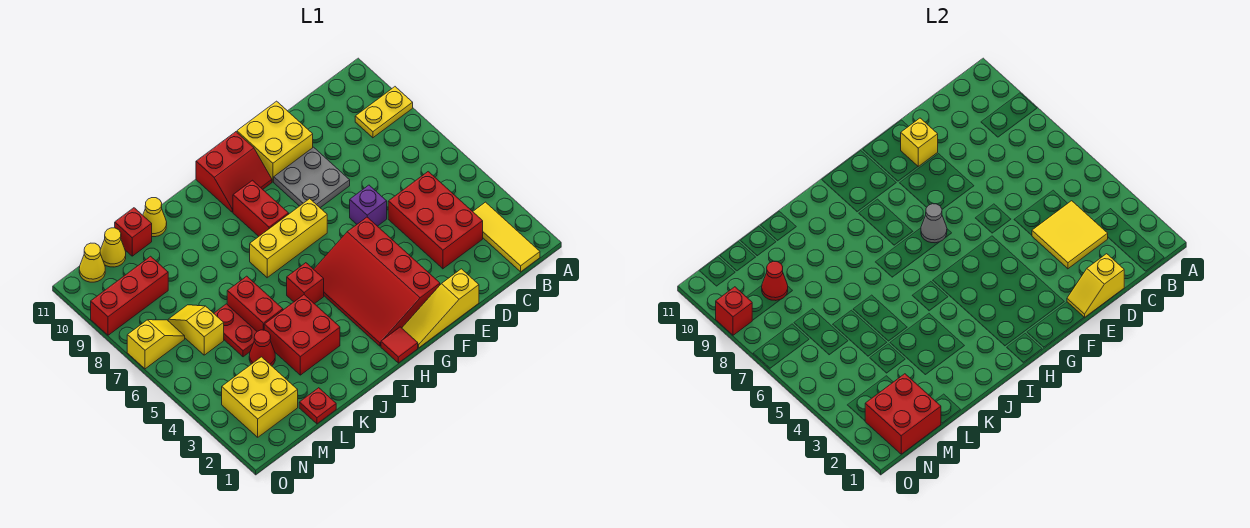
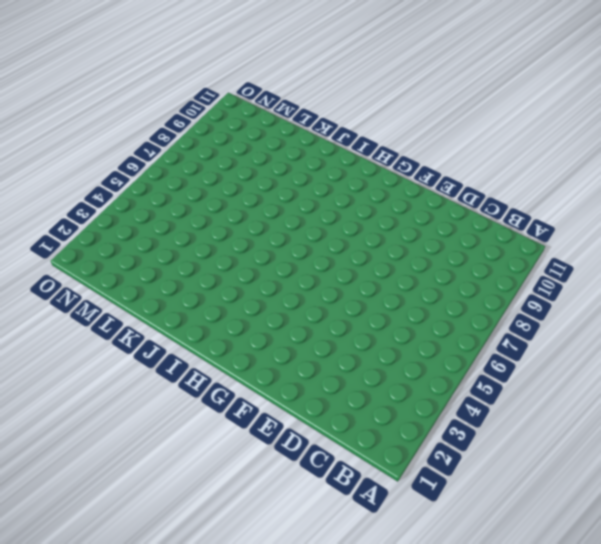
none -> yellow 1x2 plate [355,87,413,138]
none -> yellow 1x3 tile [473,202,540,272]
none -> red 2x3 brick [388,172,483,269]
none -> yellow 1x3 slope [402,269,479,348]

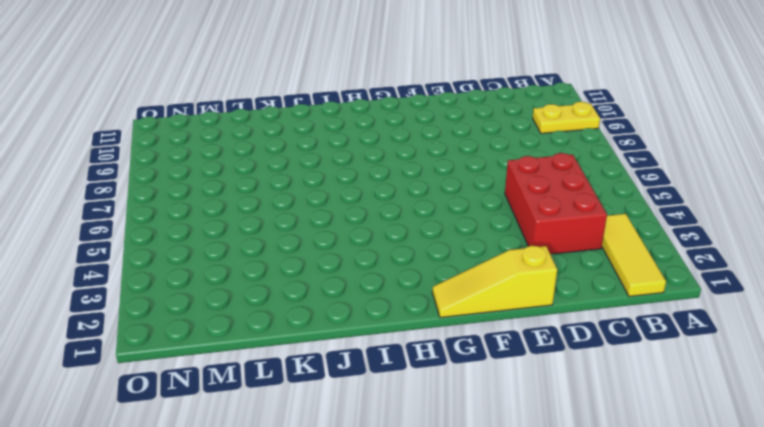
none -> purple 1x1 brick [350,185,387,226]
none -> grey 2x2 plate [274,147,350,208]
none -> yellow 2x2 brick [237,101,313,182]
none -> red 3x4 slope [314,217,440,346]

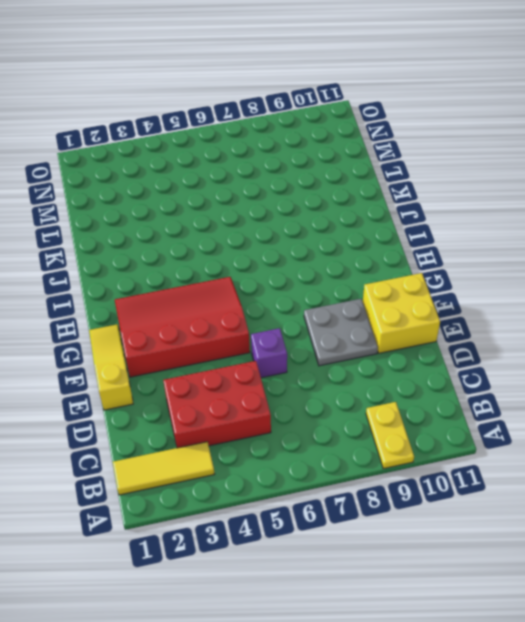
none -> yellow 1x3 brick [250,199,327,278]
none -> red 2x2 slope [196,132,272,212]
none -> red 1x1 tile [381,327,418,363]
none -> red 1x2 brick [233,180,289,236]

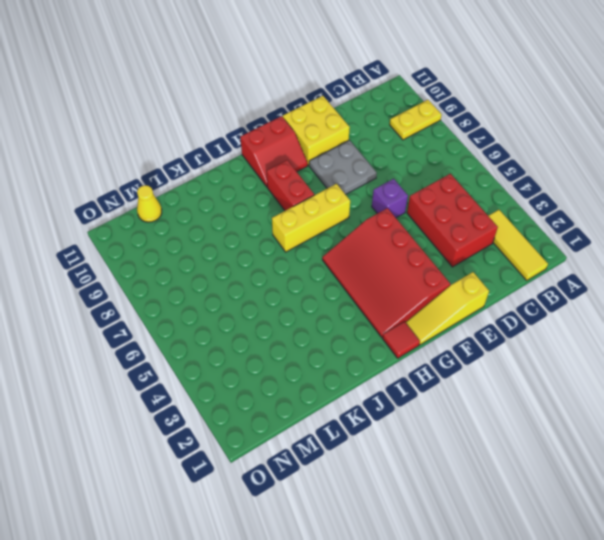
none -> red 1x1 brick [287,263,324,304]
none -> red 2x2 brick [264,295,340,375]
none -> red 1x2 brick [227,276,283,331]
none -> yellow 1x1 cone [143,198,167,237]

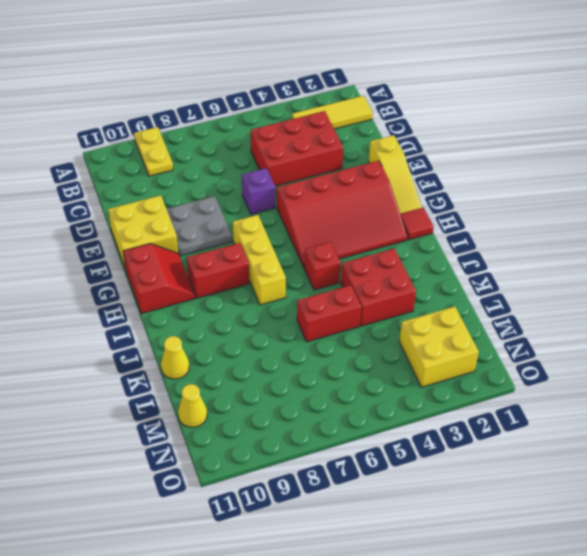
none -> red 1x1 plate [299,388,336,424]
none -> red 1x1 cone [249,330,275,366]
none -> red 1x2 plate [214,304,257,357]
none -> red 1x1 brick [115,208,152,256]

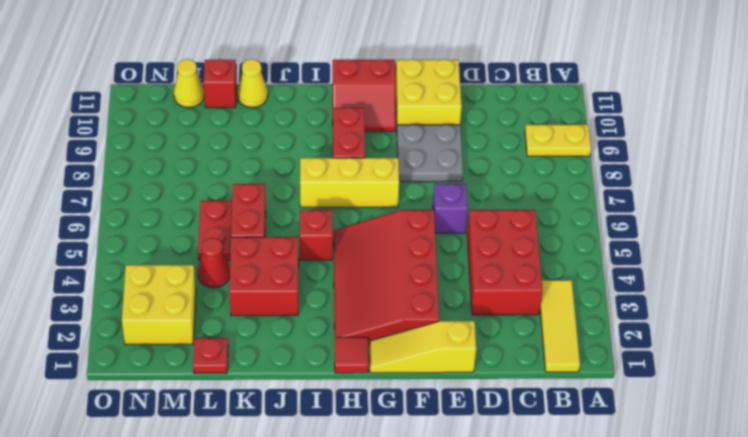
none -> yellow 1x2 slope [168,305,224,355]
none -> red 1x3 brick [91,256,168,335]
none -> yellow 1x2 slope [127,320,185,369]
none -> yellow 1x1 cone [79,243,105,282]

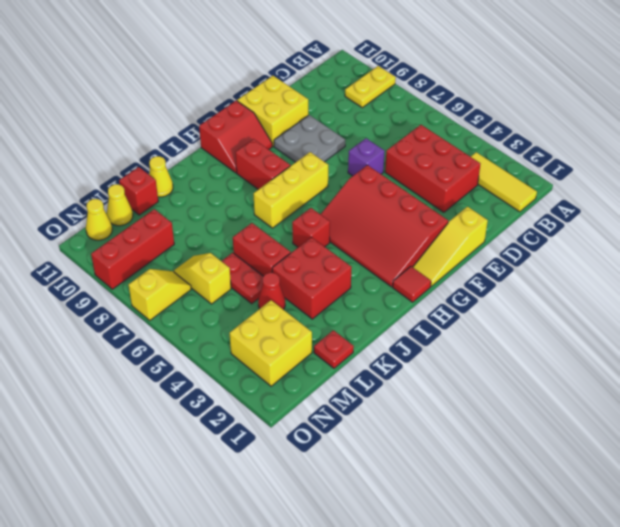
none -> yellow 2x2 tile [1032,201,1108,269]
none -> yellow 1x2 slope [1067,254,1124,317]
none -> yellow 1x1 brick [901,118,938,166]
none -> grey 1x1 cone [921,204,947,243]

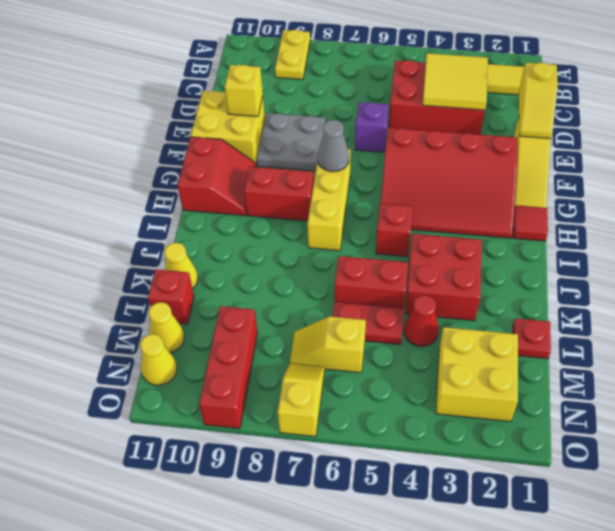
none -> red 2x2 brick [865,374,941,454]
none -> red 1x1 cone [762,261,788,301]
none -> red 1x1 brick [716,287,752,335]

